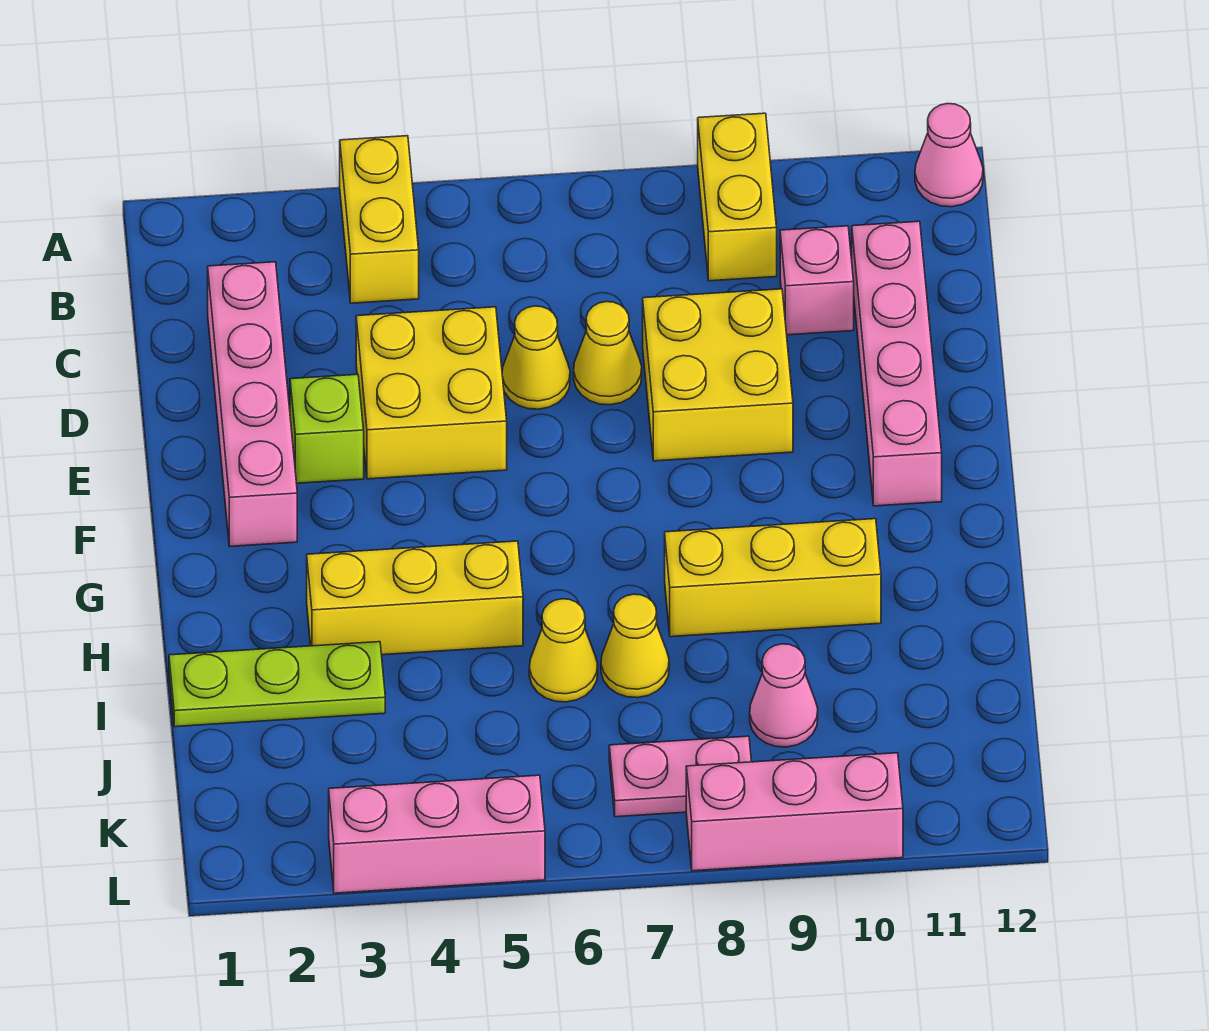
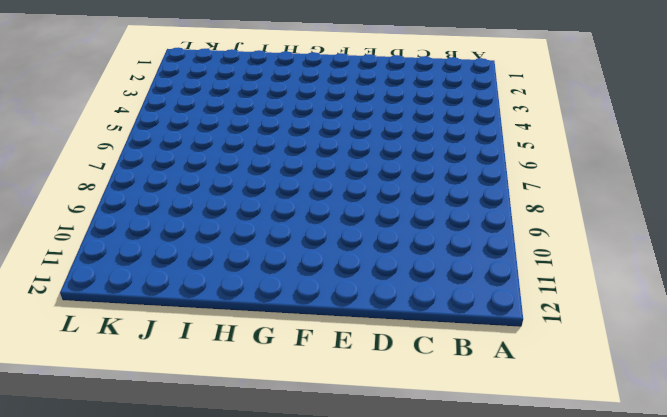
none -> yellow 1x2 brick [340,136,419,303]
none -> yellow 1x2 brick [698,113,777,281]
none -> pink 1x1 cone [915,104,983,207]

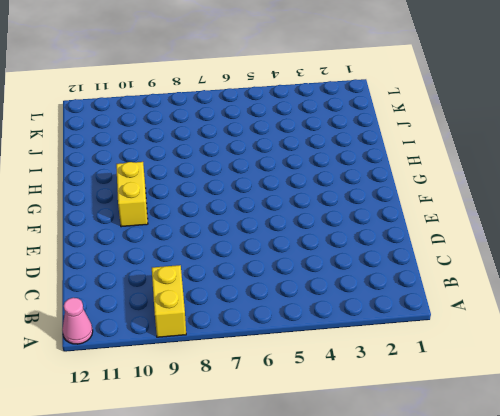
yellow 1x2 brick [116,162,148,227] -> yellow 1x2 brick moved to [340,136,419,303]
none -> pink 1x4 brick [208,262,297,546]
none -> pink 1x1 brick [780,226,854,335]
none -> pink 1x4 brick [852,221,942,506]

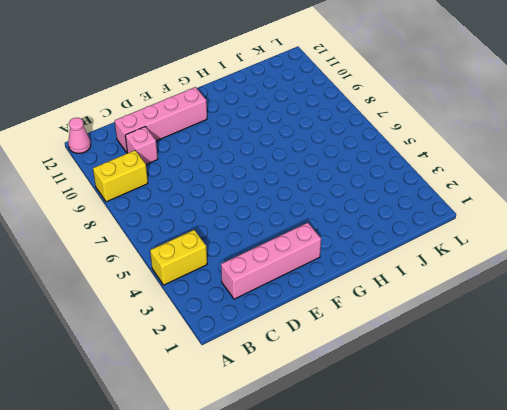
none -> yellow 2x2 brick [356,307,507,479]
none -> yellow 1x1 cone [502,306,570,409]
none -> yellow 1x1 cone [574,302,642,405]

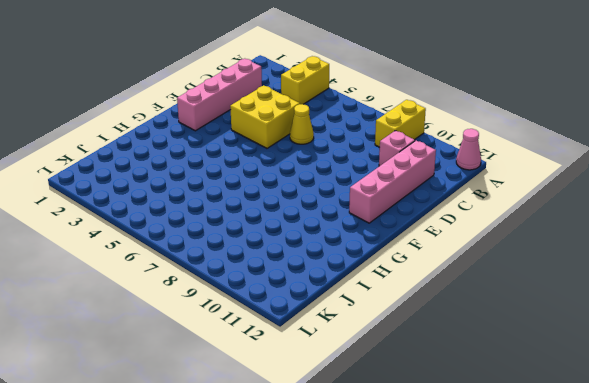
none -> yellow 1x1 cone [574,302,642,405]
none -> yellow 2x2 brick [643,289,793,461]
none -> lime 1x1 brick [290,374,364,483]

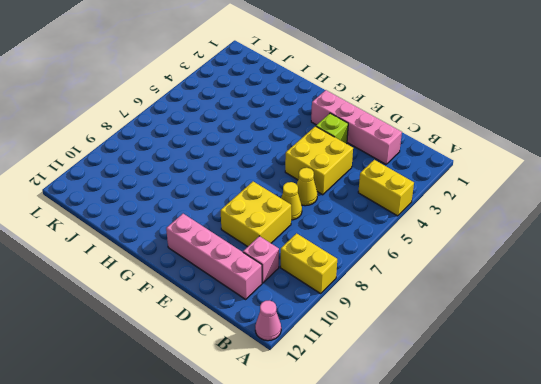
none -> yellow 1x3 brick [307,541,523,655]
none -> yellow 1x3 brick [665,519,881,637]
none -> lime 1x3 plate [169,642,385,727]

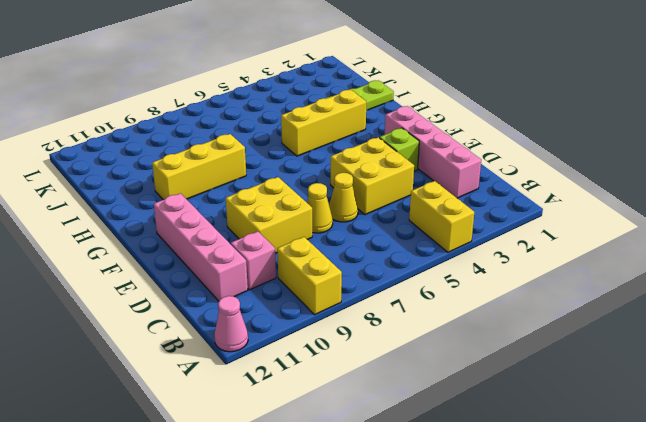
none -> yellow 1x1 cone [529,599,598,702]
none -> yellow 1x1 cone [601,594,669,698]
none -> pink 1x1 cone [750,644,818,747]

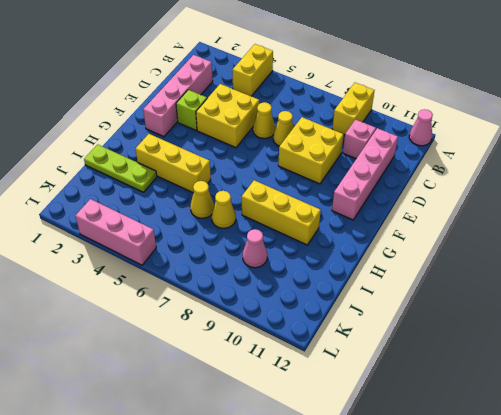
none -> pink 1x2 plate [609,736,751,817]
none -> pink 1x3 brick [686,753,903,871]

